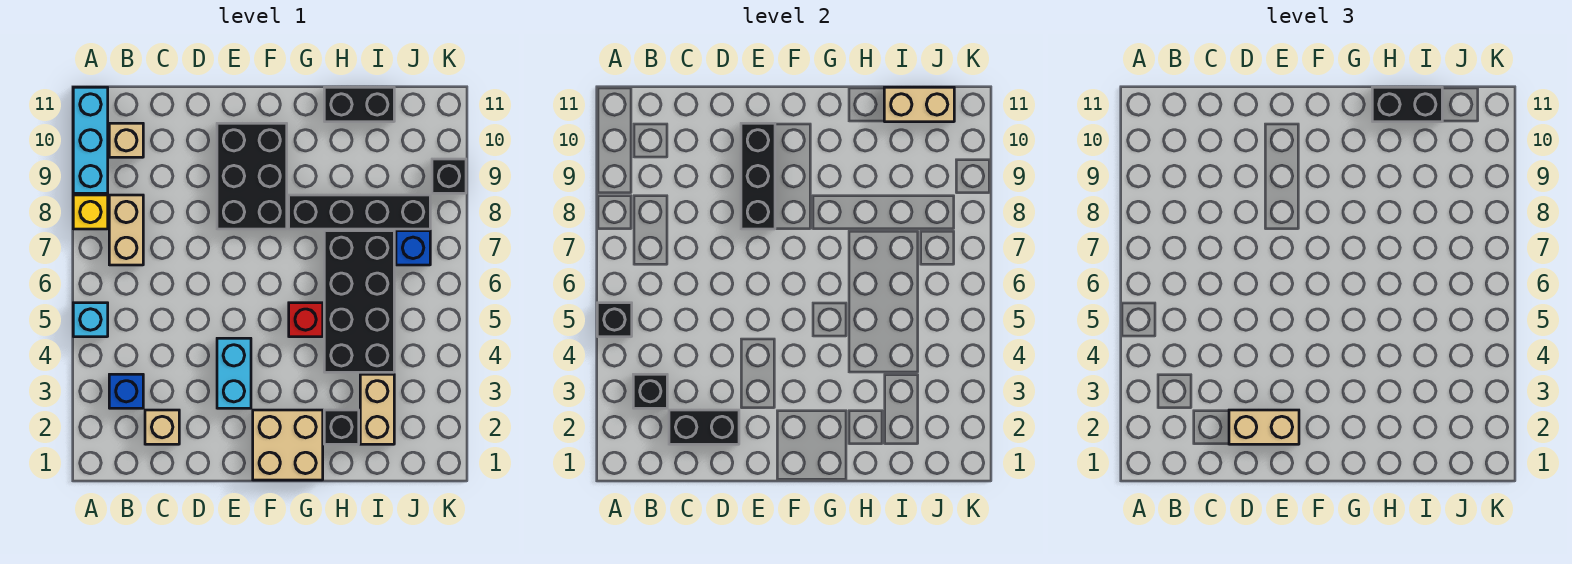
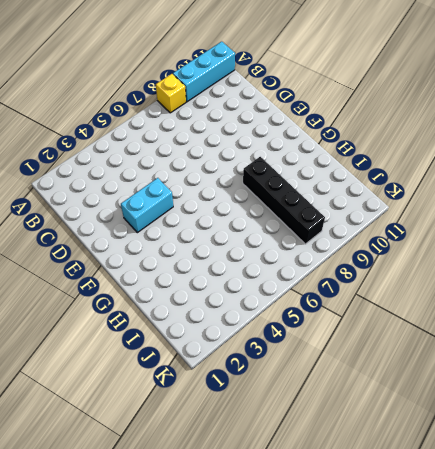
none -> cyan 1x1 brick [73,303,108,337]
none -> blue 1x1 brick [109,374,143,408]
none -> tan 1x2 brick [109,195,143,265]

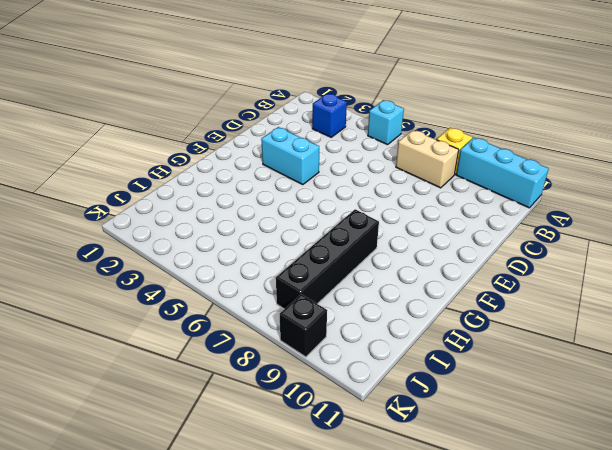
none -> tan 1x1 brick [109,123,143,157]
none -> tan 1x1 brick [145,410,179,444]
none -> black 2x3 brick [217,123,287,229]

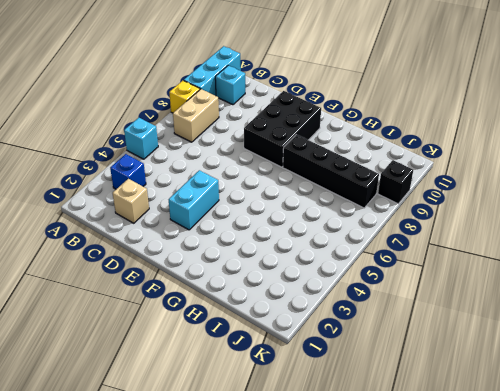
cyan 1x1 brick [215,65,245,105] -> tan 1x1 brick [109,123,143,157]
none -> tan 2x2 brick [253,410,323,480]
none -> red 1x1 brick [289,303,323,337]
none -> black 1x1 brick [324,410,359,444]

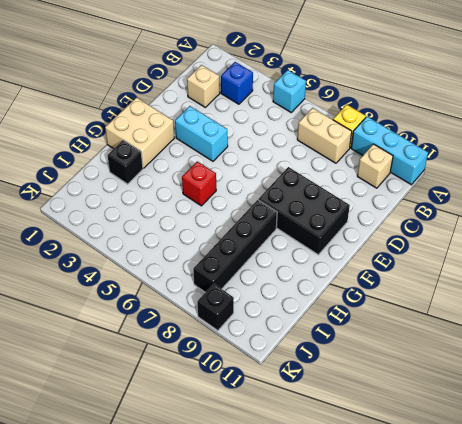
none -> black 2x4 brick [324,231,394,372]
none -> black 1x2 brick [324,87,394,122]
none -> tan 1x2 brick [360,374,394,444]

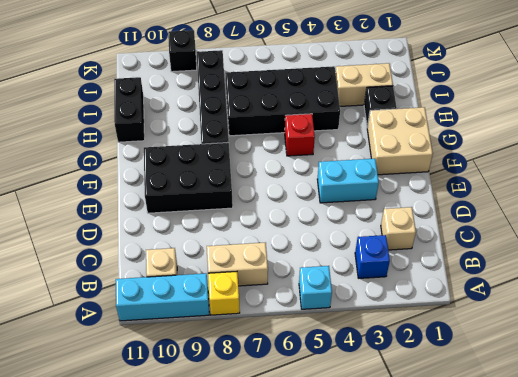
none -> blue 1x1 brick [396,231,430,265]
none -> black 1x1 brick [597,303,632,337]
none -> black 1x1 brick [633,374,667,408]

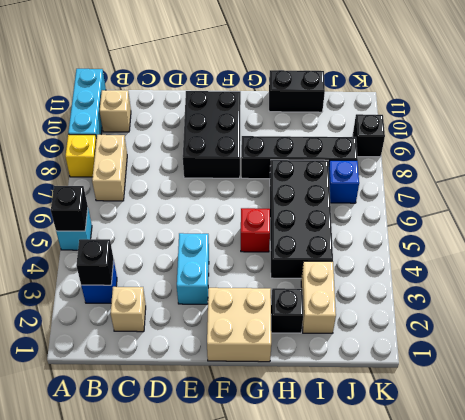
none -> black 1x2 brick [669,410,739,444]
none -> black 1x3 brick [741,123,775,229]
none -> tan 1x2 brick [884,87,954,122]

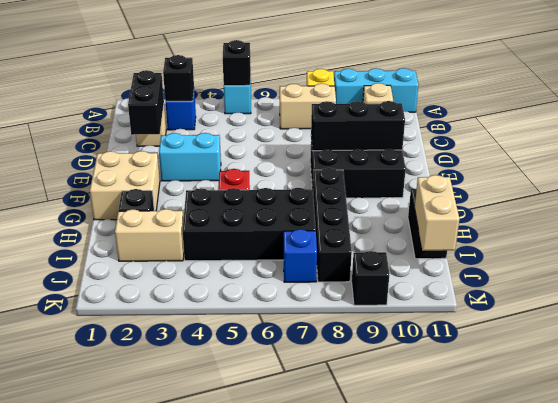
none -> tan 1x2 brick [1229,410,1299,444]
none -> black 1x2 brick [1372,87,1442,122]

